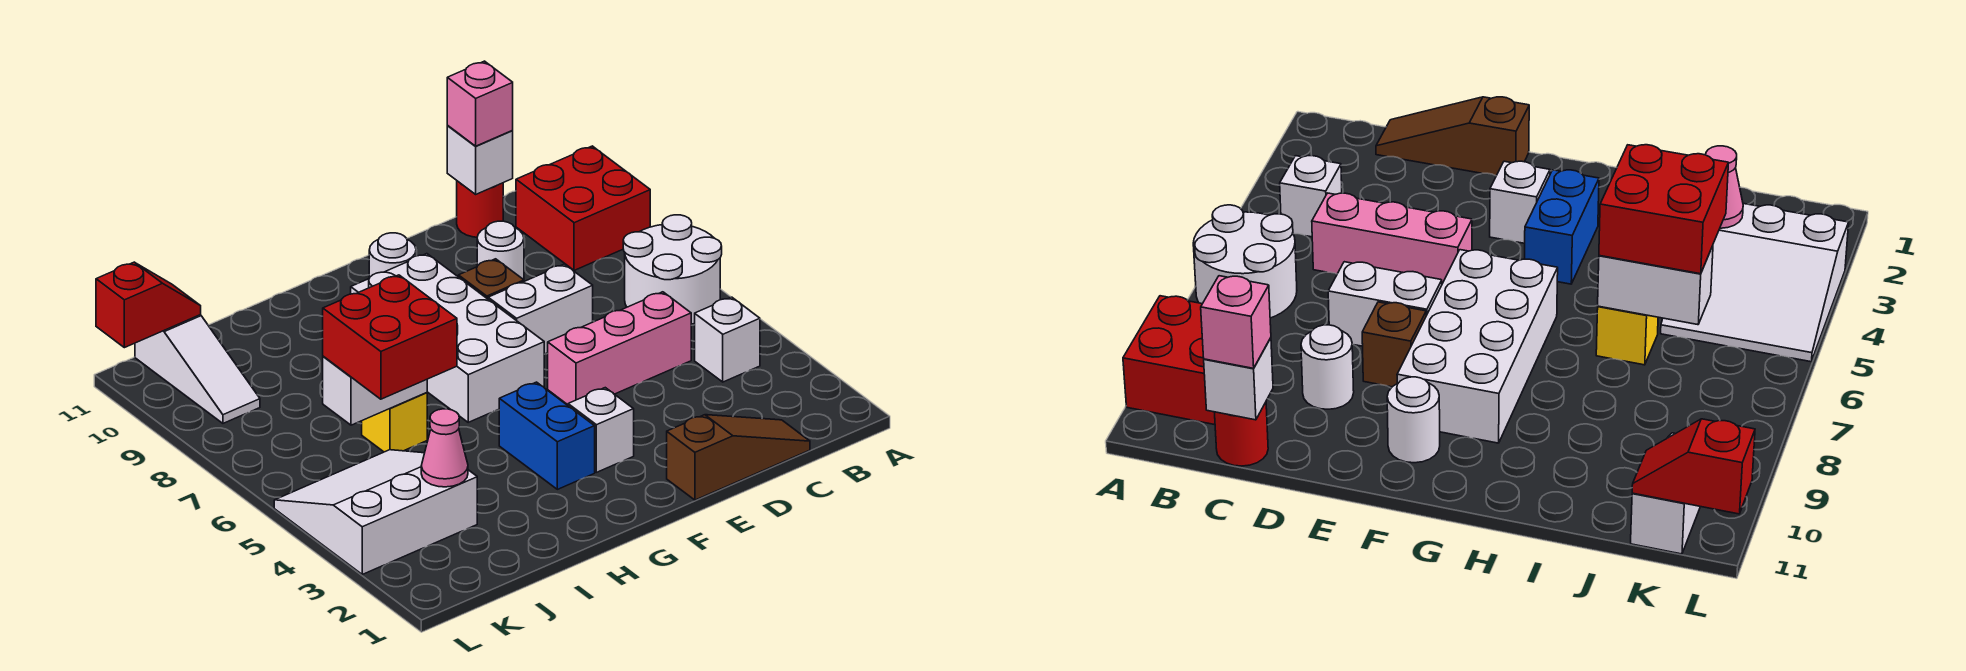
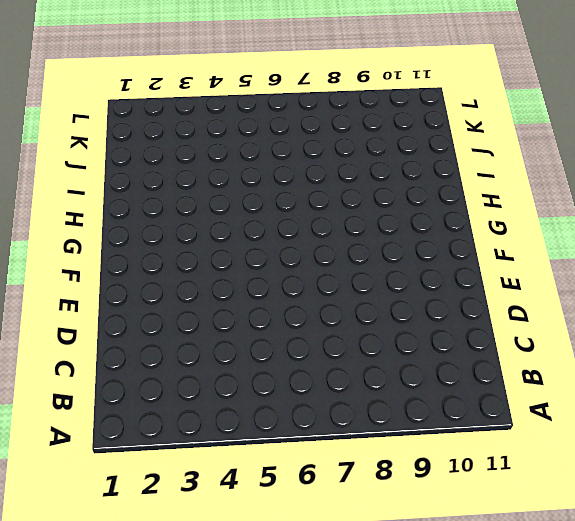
none -> white 2x2 round brick [623,215,722,324]
none -> red 2x2 brick [516,146,650,270]
none -> white 1x1 brick [695,297,760,382]

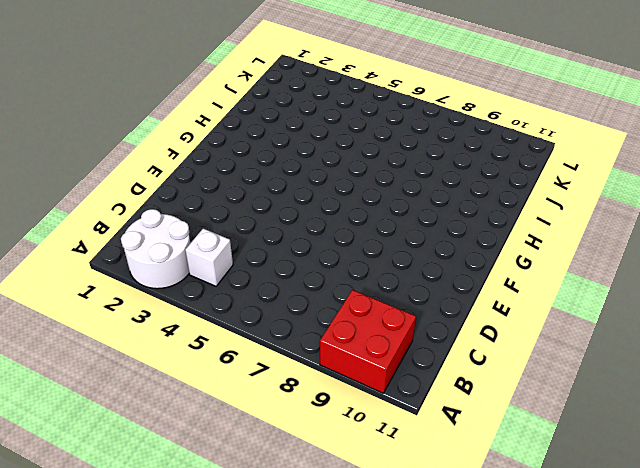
white 2x2 round brick [121,209,190,289] -> white 2x2 round brick moved to [623,215,722,324]
none -> brown 1x3 slope [667,415,810,500]
none -> pink 1x3 brick [548,292,691,405]
none -> red 1x1 round brick [457,181,503,237]

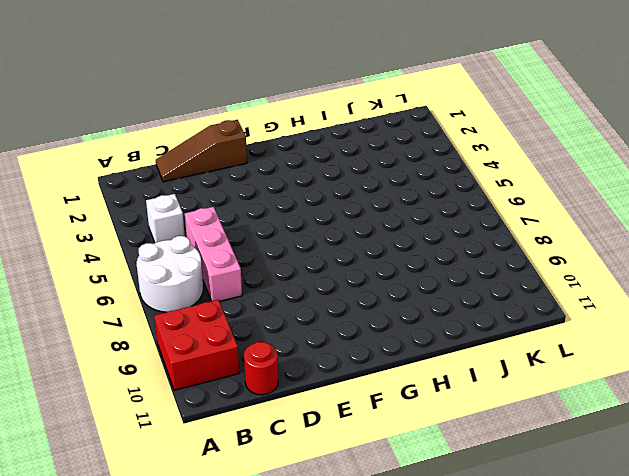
pink 1x3 brick [185,207,242,301] -> pink 1x3 brick turned to [548,292,691,405]
none -> white 1x2 brick [488,264,593,354]
none -> white 1x1 round brick [477,221,524,280]
none -> brown 1x1 brick [458,259,524,299]

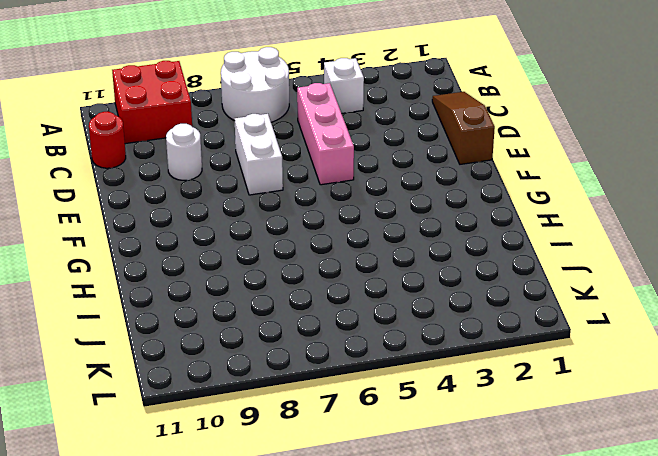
none -> brown 1x1 brick [458,259,524,299]
none -> white 1x1 brick [568,388,634,472]
none -> white 2x4 brick [351,254,544,422]

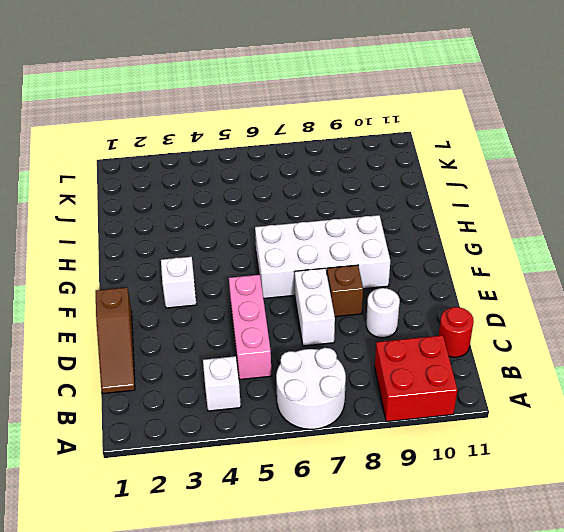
none -> white 1x1 round brick [369,233,416,278]
none -> blue 1x2 brick [499,382,595,489]
none -> yellow 1x1 brick [362,393,427,452]

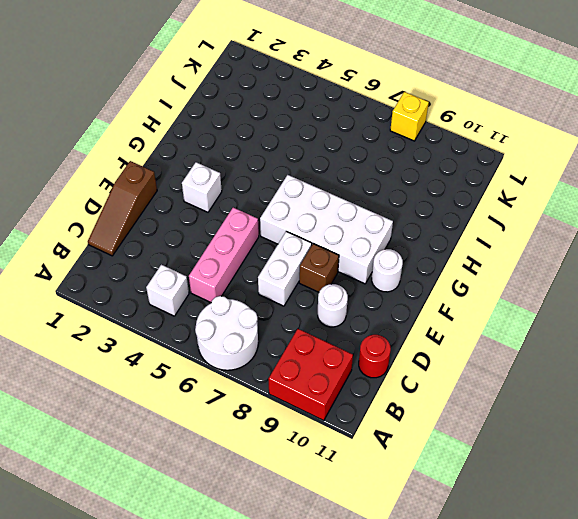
yellow 1x1 brick [390,92,429,141] -> yellow 1x1 brick moved to [362,393,427,452]
none -> blue 1x2 brick [499,382,595,489]
none -> white 3x3 slope [274,450,477,574]
none -> white 1x3 slope [135,315,260,423]

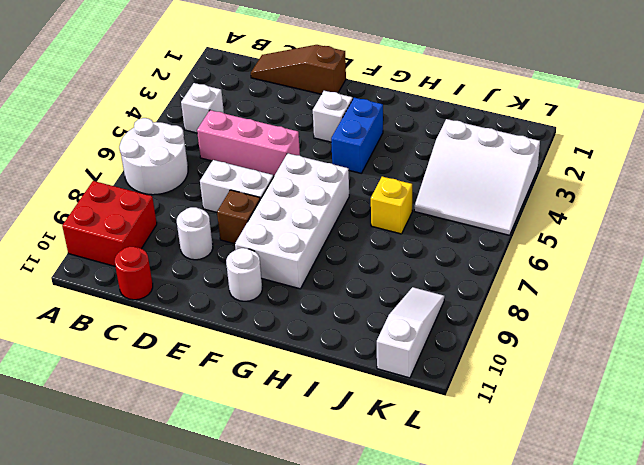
none -> white 1x1 brick [447,126,513,194]
none -> white 1x2 brick [323,356,427,425]
none -> pink 1x1 cone [421,409,468,487]

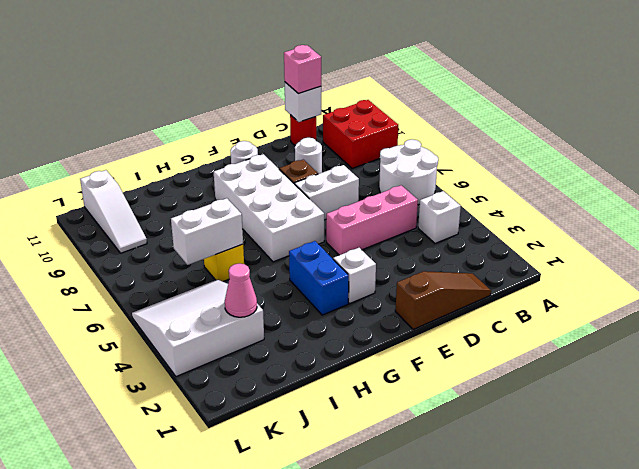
none -> red 1x2 slope [96,262,201,348]
none -> red 2x2 brick [323,275,457,399]

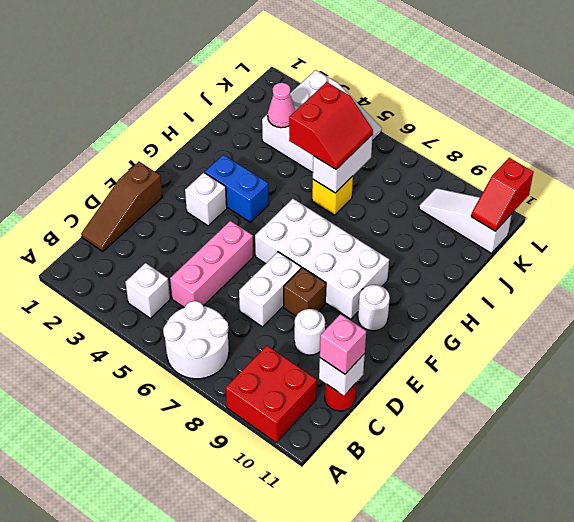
red 2x2 slope [289,82,373,169] -> red 2x2 brick [323,275,457,399]

